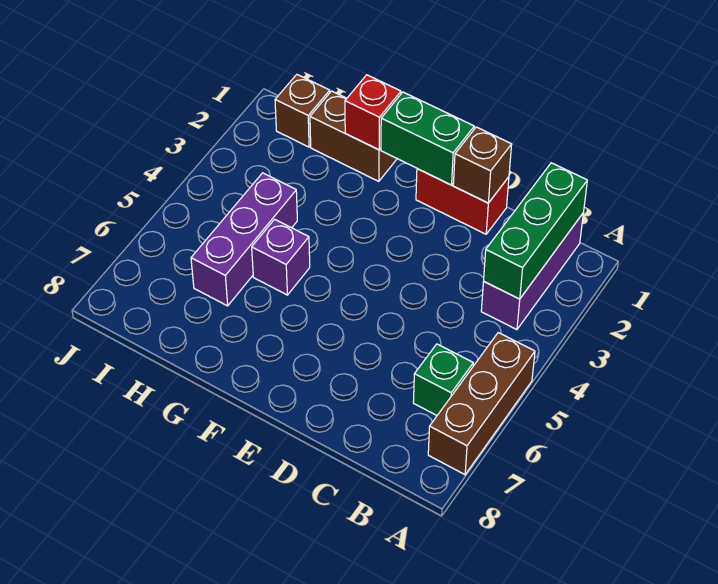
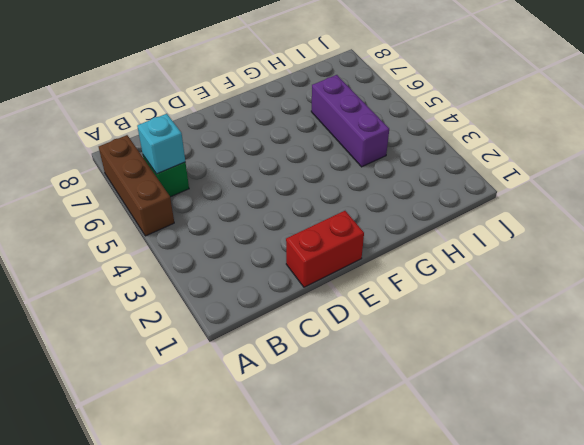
cyan 1x1 brick [137,114,185,174] -> none
none -> purple 1x3 brick [481,214,583,330]
none -> brown 1x2 brick [310,91,397,181]
none -> purple 1x1 brick [252,219,310,295]

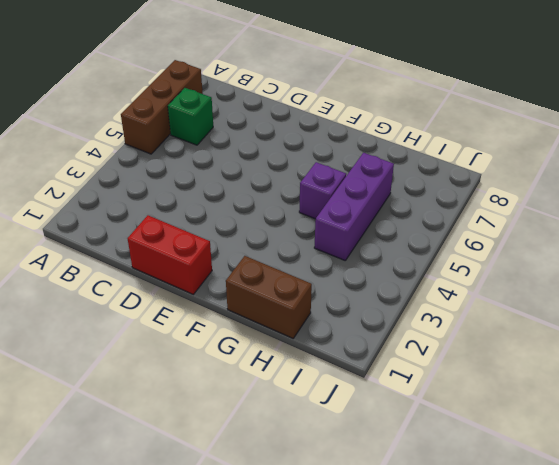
none -> purple 1x3 brick [481,214,583,330]
none -> brown 1x1 brick [275,75,330,147]
none -> green 1x3 brick [484,163,587,299]

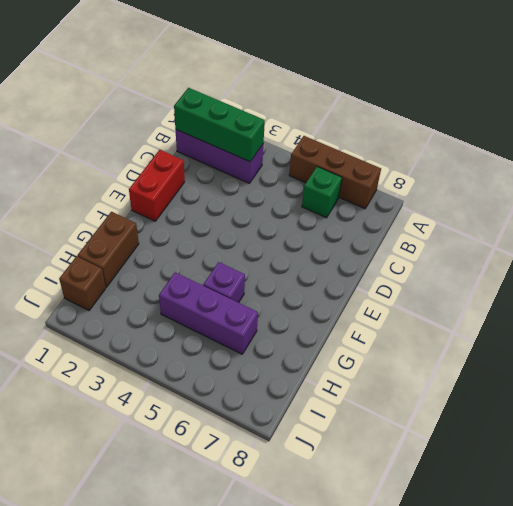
none -> brown 1x1 brick [453,127,512,203]
none -> green 1x2 brick [381,92,474,185]
none -> red 1x1 brick [345,75,401,150]

